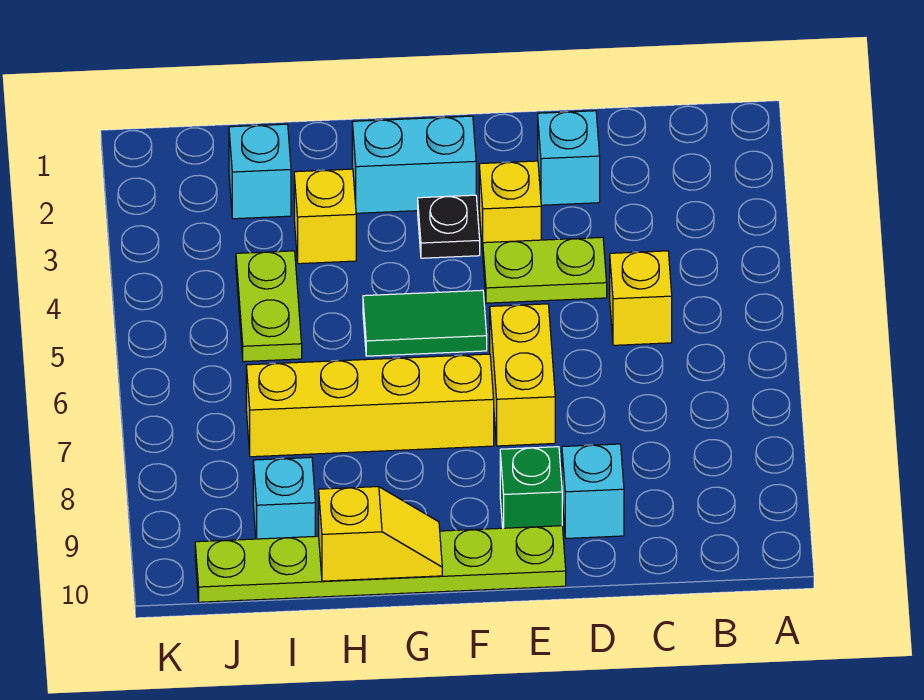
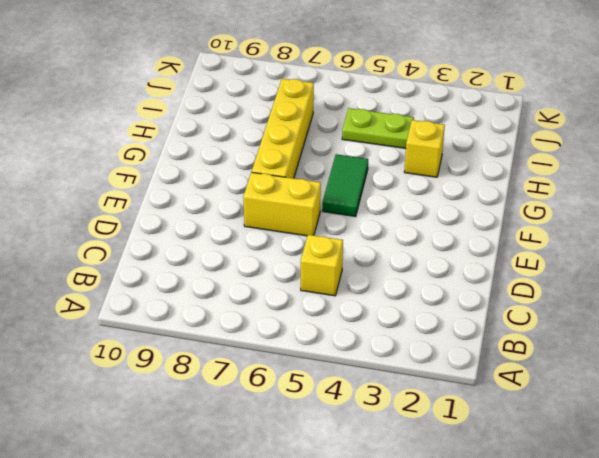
none -> cyan 1x1 brick [538,111,600,205]
none -> lime 1x2 plate [483,237,607,303]
none -> cyan 1x1 brick [562,444,624,538]

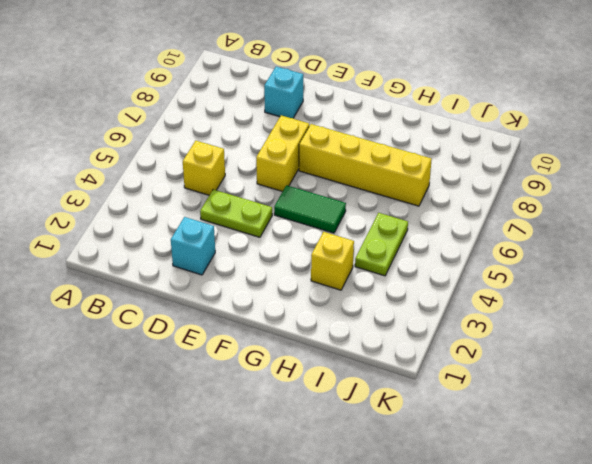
none -> yellow 1x1 brick [479,161,541,253]
none -> green 1x1 brick [500,447,562,528]
none -> lime 1x6 plate [195,526,566,602]

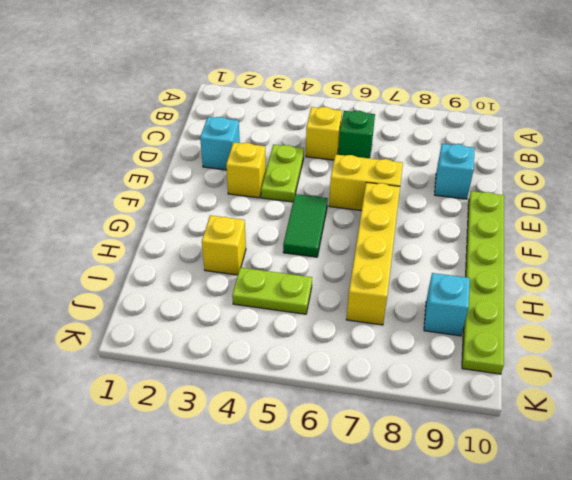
green 1x1 brick [338,111,375,158] -> green 1x1 brick moved to [500,447,562,528]
none -> cyan 1x2 brick [352,116,476,213]
none -> black 1x1 plate [418,195,480,258]
none -> cyan 1x1 brick [229,124,291,219]

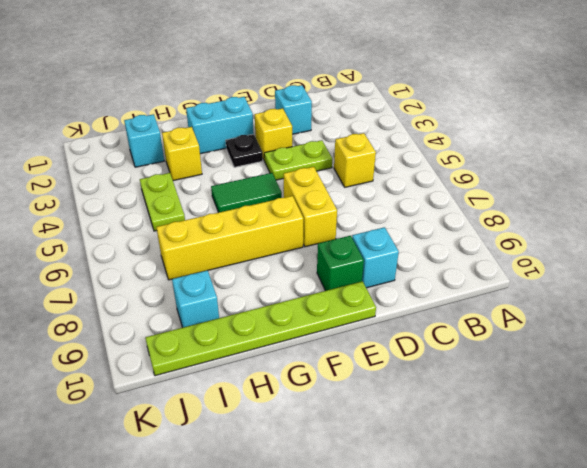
none -> yellow 1x2 slope [319,487,442,581]

